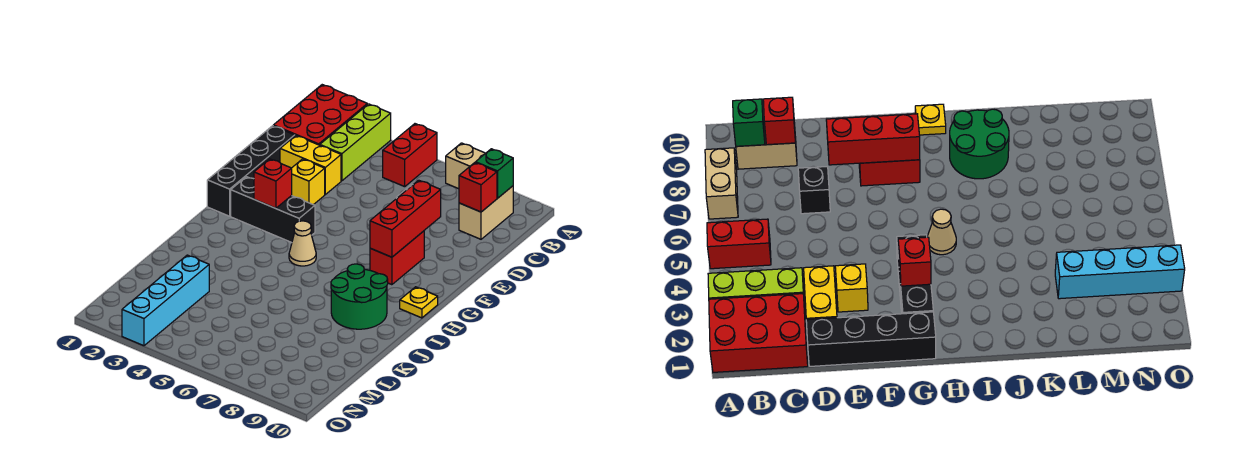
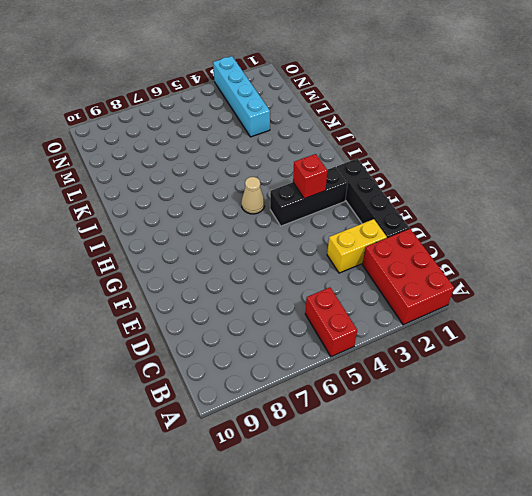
none -> lime 1x3 brick [320,104,391,181]
none -> tan 1x2 brick [446,143,485,189]
none -> tan 1x2 brick [459,186,513,239]

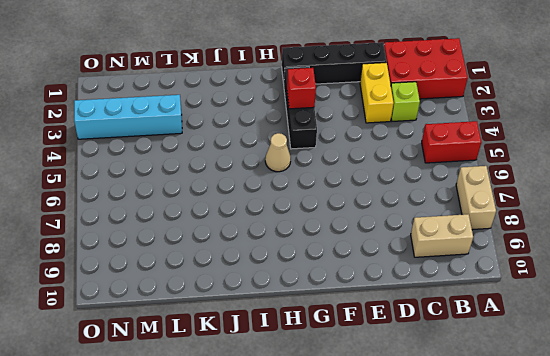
lime 1x1 brick [391,82,420,121] -> lime 1x3 brick [320,104,391,181]
none -> black 1x1 brick [798,167,830,214]
none -> yellow 1x1 brick [292,159,325,205]
none -> red 1x2 brick [370,231,424,285]

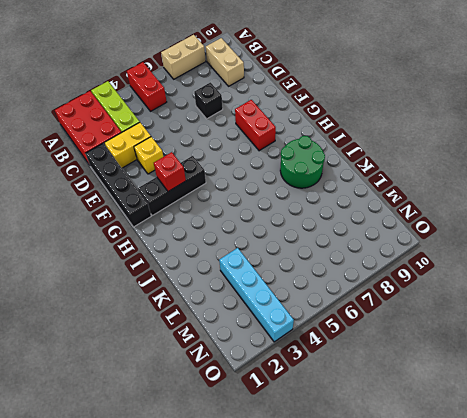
none -> tan 1x1 cone [289,221,316,266]
none -> yellow 1x1 plate [400,287,438,318]
none -> green 1x1 brick [476,149,513,198]

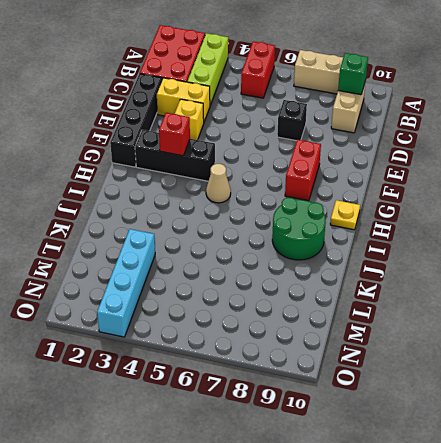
none -> red 1x1 brick [459,163,497,212]
none -> red 1x3 brick [370,180,441,257]

